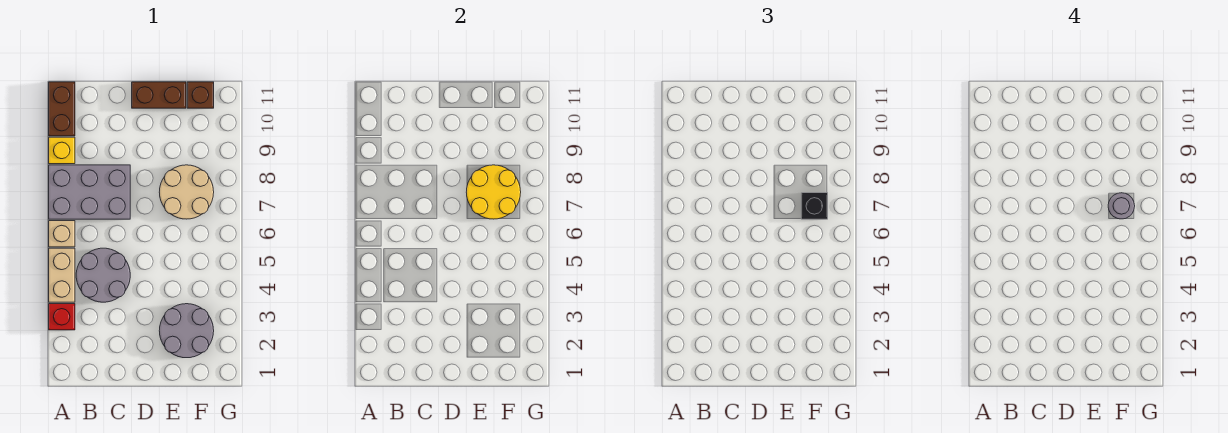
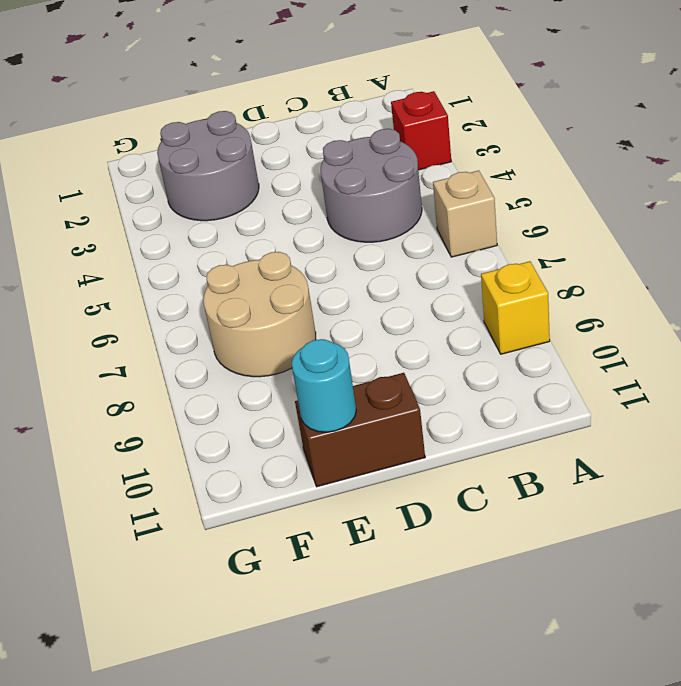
cyan 1x1 round brick [292,339,356,432] -> none
none -> tan 1x2 brick [49,248,75,302]
none -> grey 2x3 brick [49,165,130,219]
none -> brown 1x2 brick [49,82,75,136]

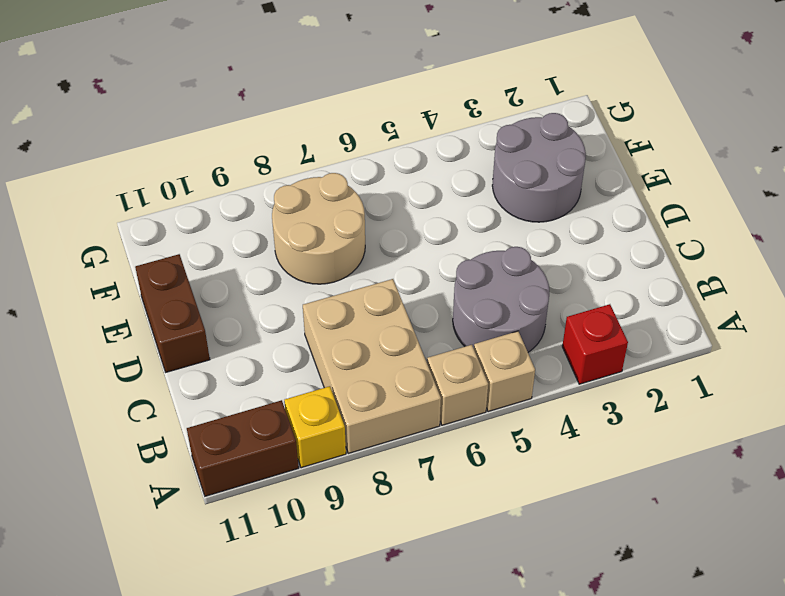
tan 1x1 brick [474,331,535,412] -> tan 1x2 brick [49,248,75,302]
tan 2x3 brick [303,279,441,453] -> grey 2x3 brick [49,165,130,219]
none -> brown 1x1 brick [187,82,214,108]
none -> yellow 2x2 round brick [466,165,521,219]
none -> black 1x1 brick [801,193,828,219]

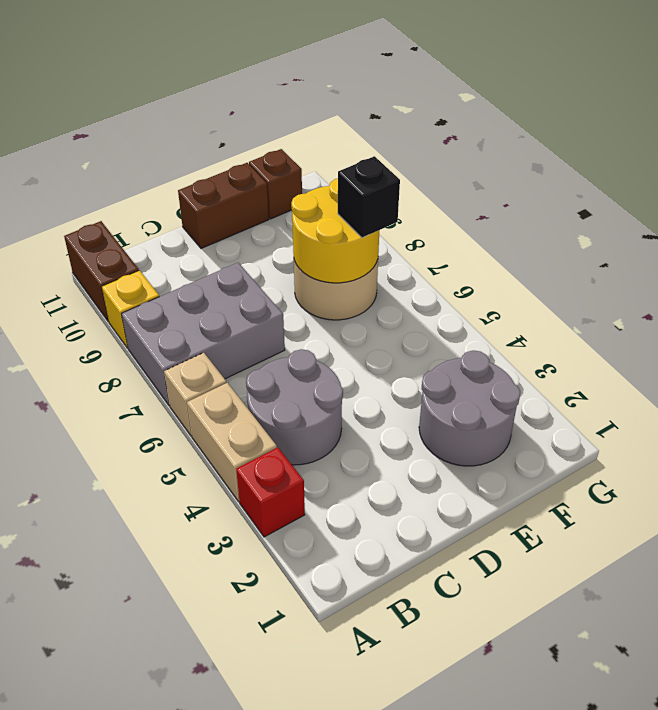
none -> grey 1x1 round brick [1108,193,1135,219]

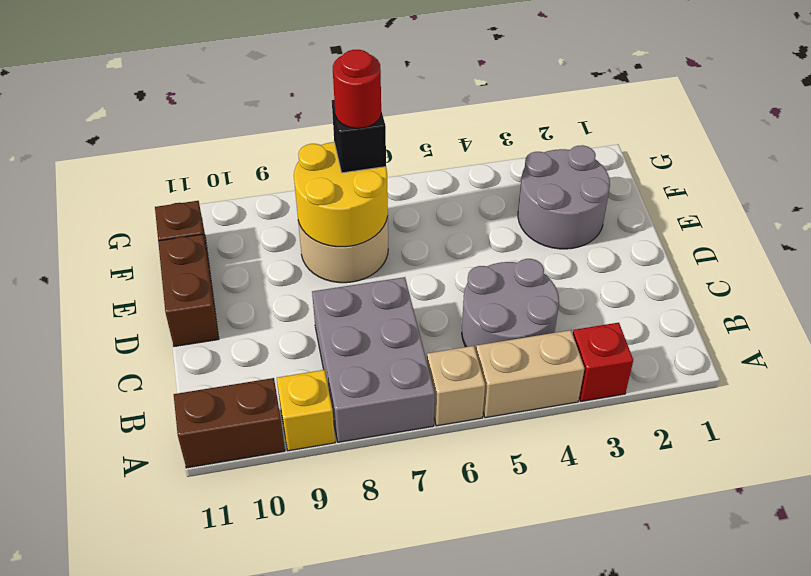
red 1x1 round brick [333,50,381,128] -> grey 1x1 round brick [1108,193,1135,219]

